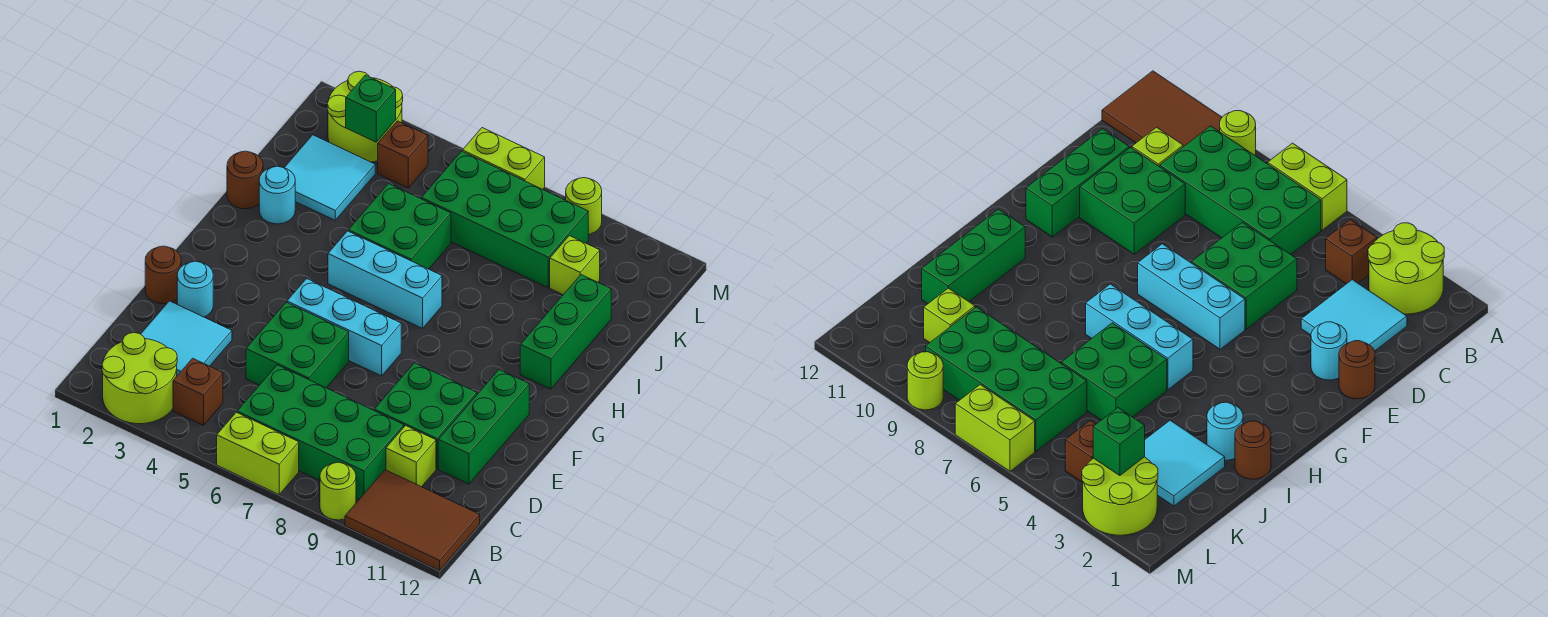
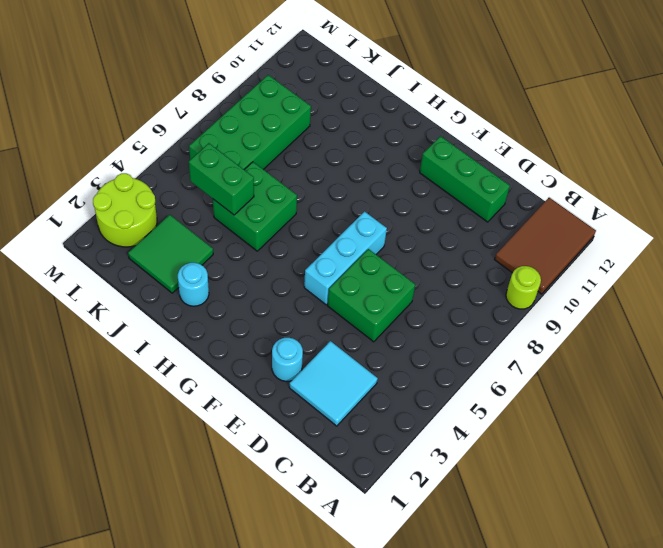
green 2x2 tile [128,215,213,293] -> cyan 2x2 tile [284,135,375,220]
green 1x2 brick [189,143,254,215] -> none
none -> lime 2x2 round brick [102,333,177,424]
none -> lime 1x2 brick [217,412,299,494]
none -> brown 1x1 brick [173,358,223,425]

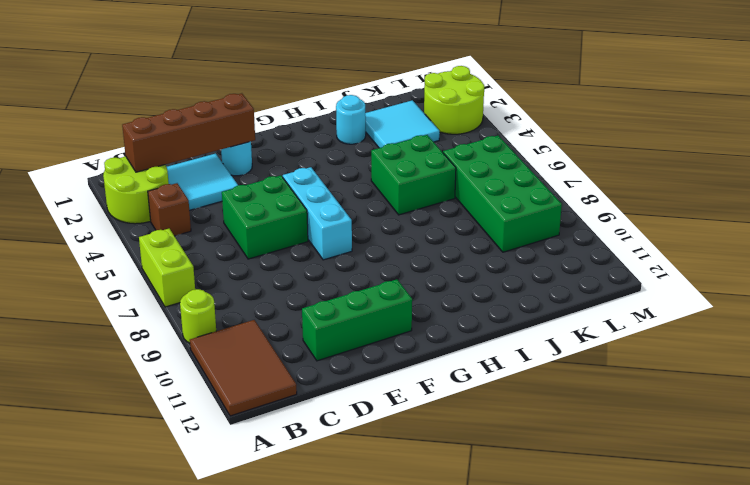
brown 1x4 brick [122,93,255,172] -> none
none -> green 2x4 brick [237,365,404,499]
none -> lime 1x1 brick [386,426,436,487]
none -> green 2x2 brick [374,363,477,469]

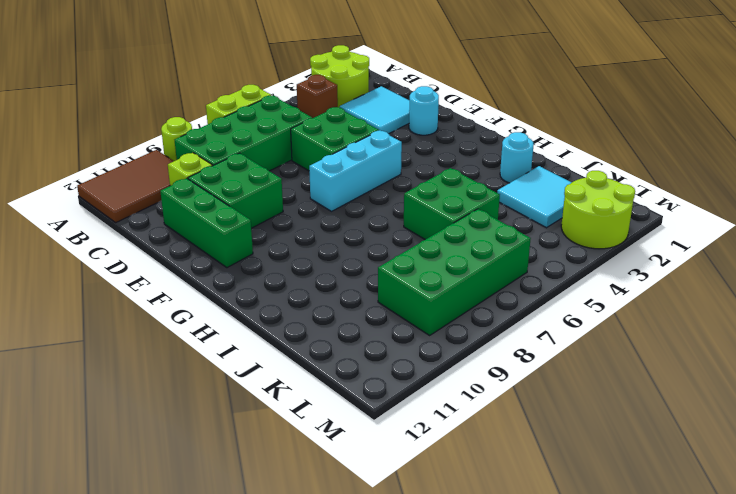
none -> brown 1x1 round brick [145,246,181,304]
none -> cyan 1x3 brick [328,231,442,328]
none -> green 1x3 brick [520,275,611,389]

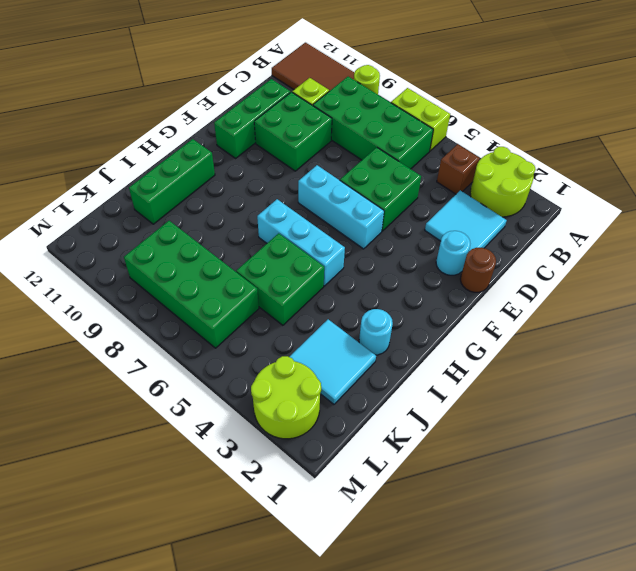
none -> brown 1x1 round brick [227,151,263,209]
none -> lime 1x1 brick [550,236,600,295]
none -> brown 1x1 brick [378,121,428,188]

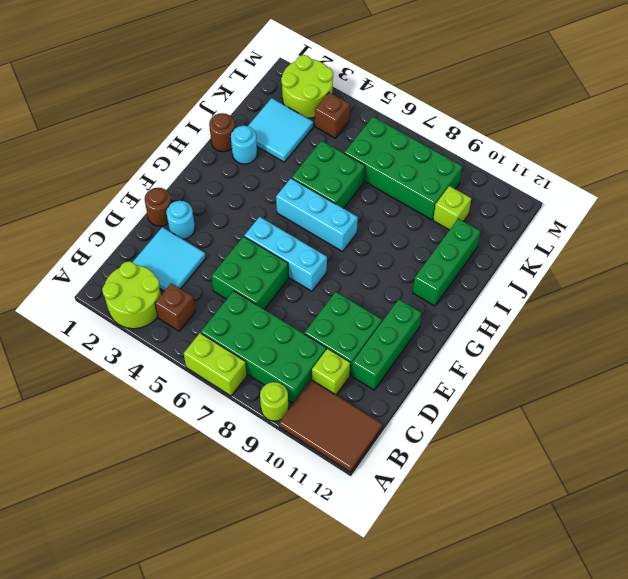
none -> lime 1x2 brick [462,128,545,189]
none -> lime 1x1 round brick [566,178,602,235]
none -> green 1x1 brick [346,75,396,142]

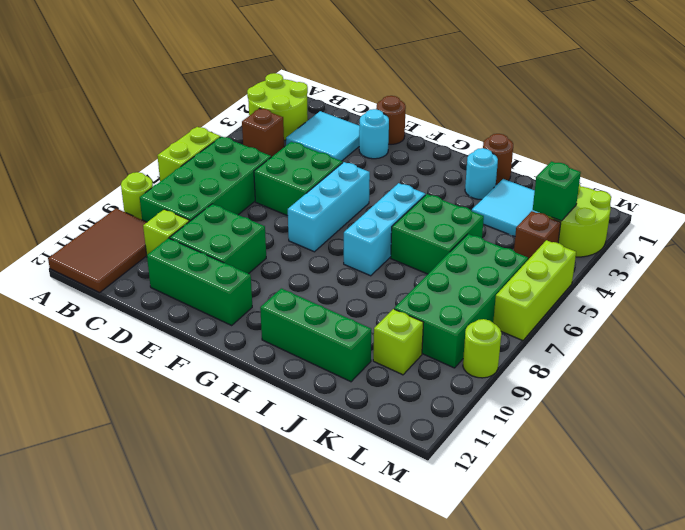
lime 1x3 brick [493,240,576,341] -> lime 1x2 brick [462,128,545,189]

